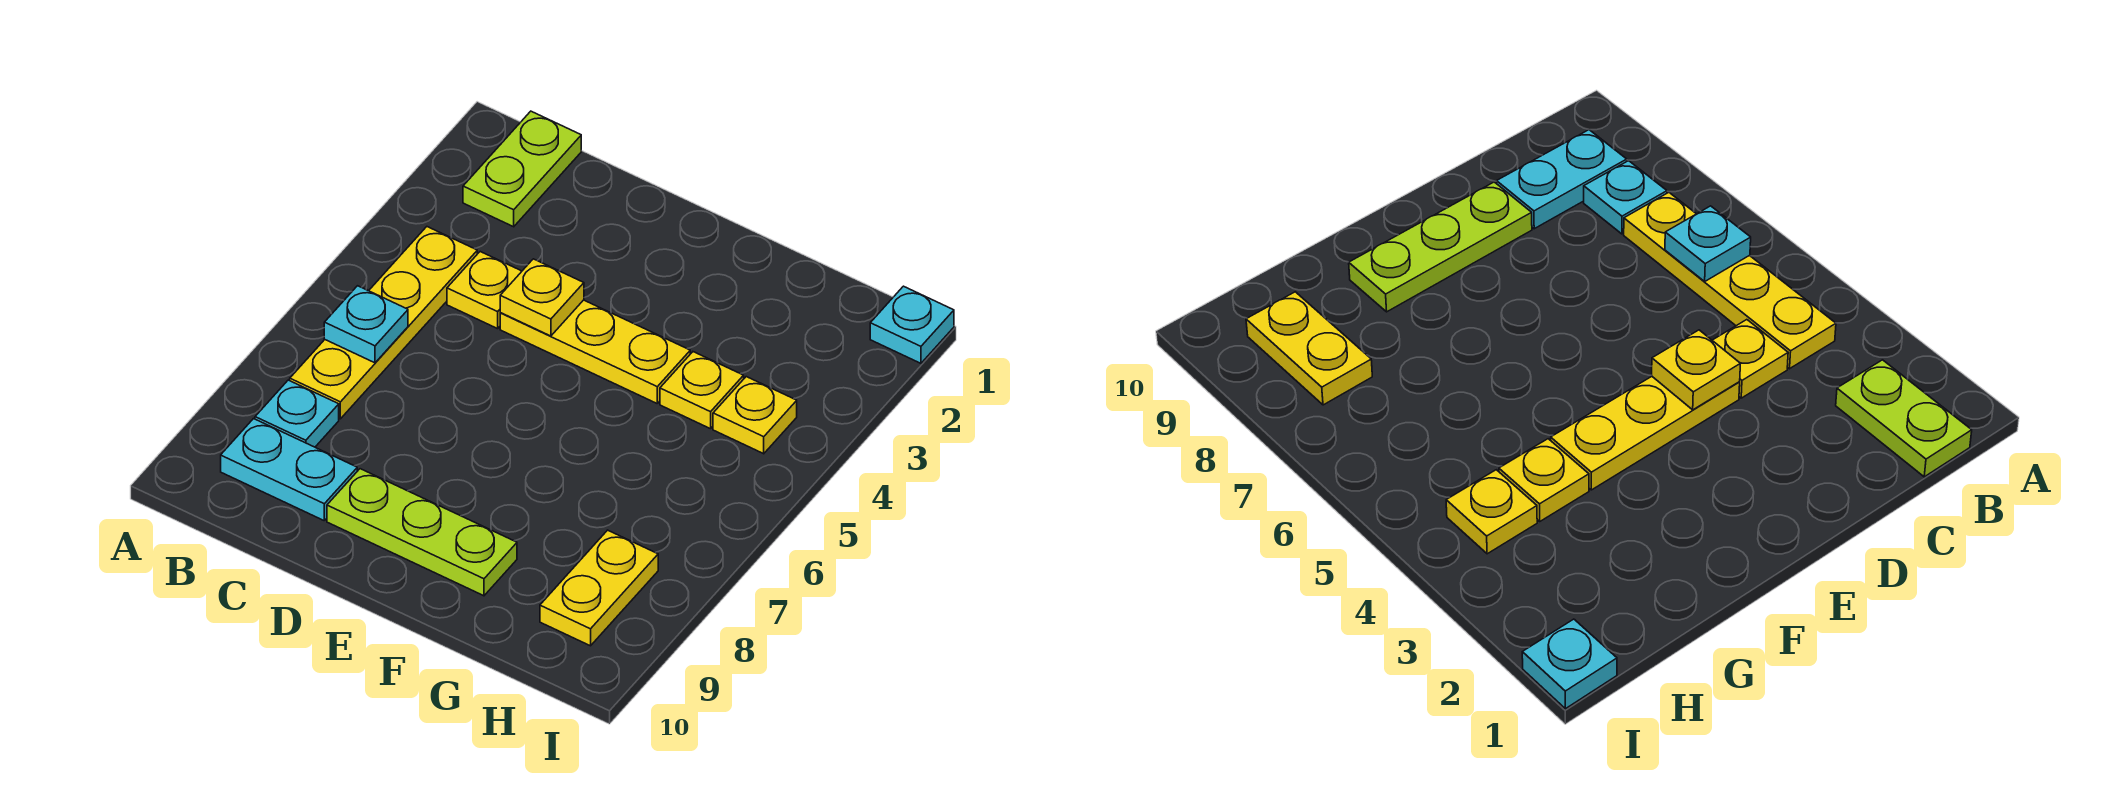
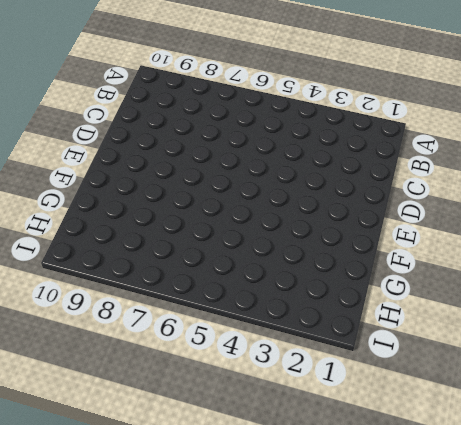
none -> lime 1x2 plate [463,111,581,227]
none -> yellow 1x4 plate [290,227,477,419]
none -> cyan 1x1 plate [255,380,339,447]

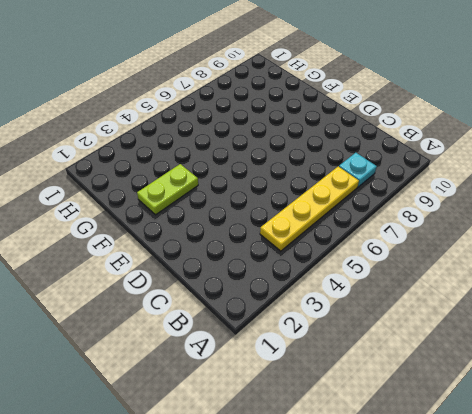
lime 1x2 plate [137,164,198,215] -> lime 1x2 plate moved to [463,111,581,227]
none -> cyan 1x2 plate [221,419,357,520]
none -> yellow 1x1 plate [447,252,522,329]
none -> yellow 1x3 plate [500,300,690,403]

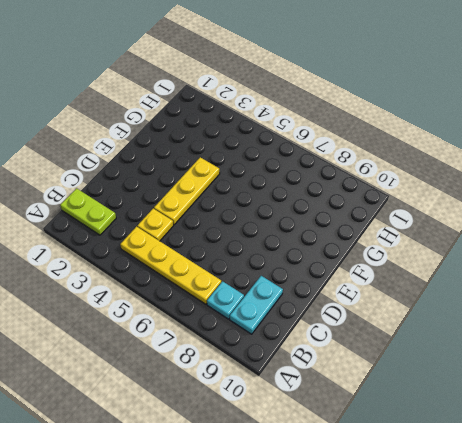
none -> lime 1x3 plate [327,469,517,596]
none -> yellow 1x1 plate [660,352,744,429]
none -> yellow 1x1 plate [713,377,797,454]

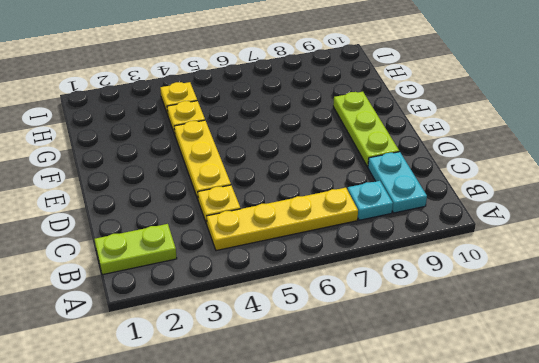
none -> yellow 1x2 plate [540,530,658,646]
none -> cyan 1x1 plate [870,286,954,363]
none -> cyan 1x1 plate [324,286,408,363]

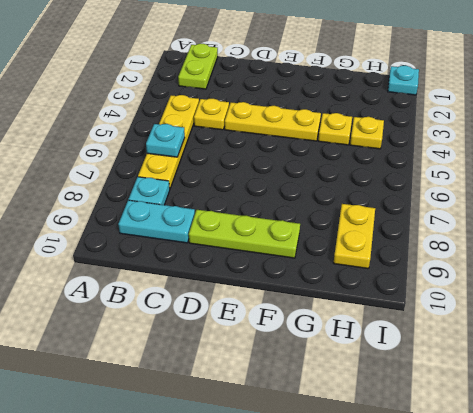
none -> yellow 1x1 plate [500,259,584,336]

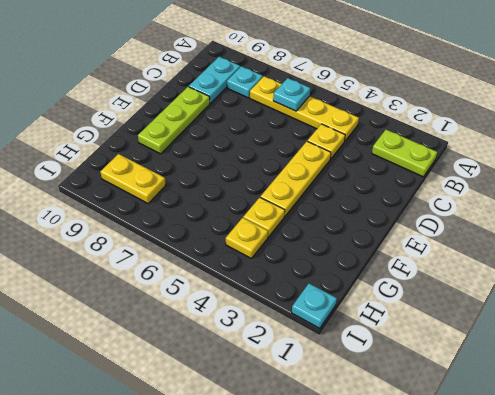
none -> yellow 1x1 plate [500,259,584,336]

